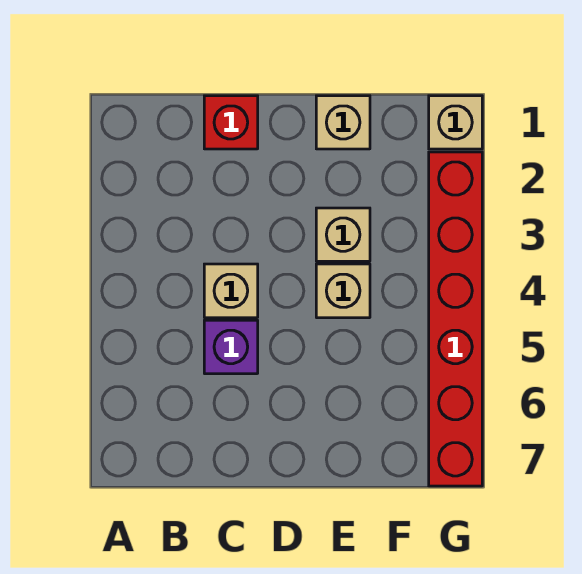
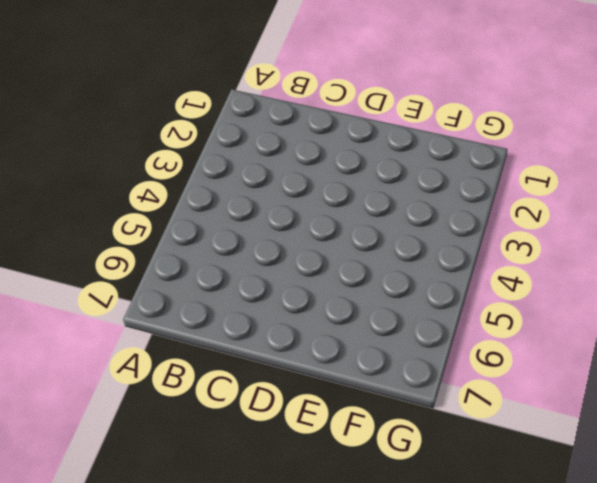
none -> red 1x1 brick [204,96,258,149]
none -> tan 1x1 brick [204,264,258,318]

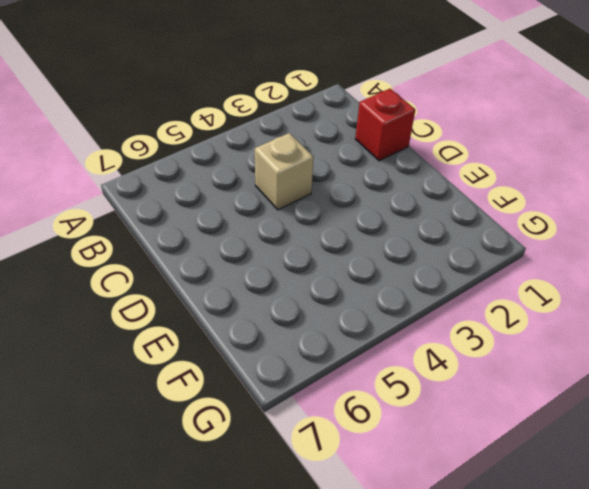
none -> purple 1x1 brick [204,320,258,374]
none -> tan 1x1 brick [316,96,370,149]

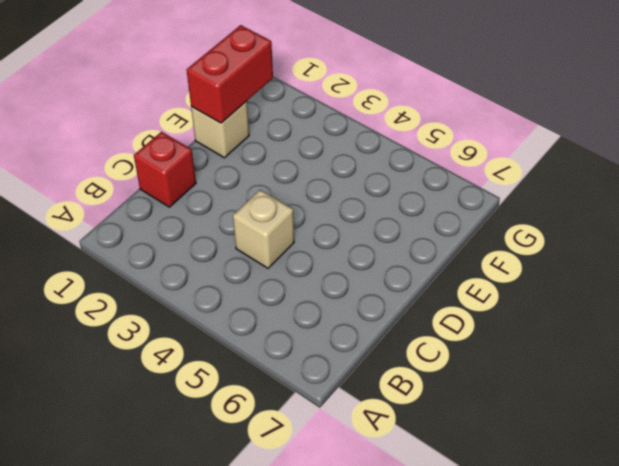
red 1x2 brick [187,25,273,123] -> none
none -> purple 1x1 brick [204,320,258,374]
none -> tan 1x1 brick [316,208,370,261]

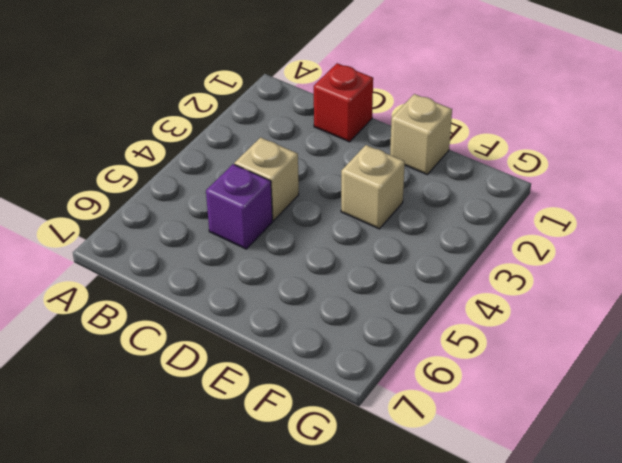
none -> tan 1x1 brick [316,264,370,318]
none -> tan 1x1 brick [429,96,482,149]

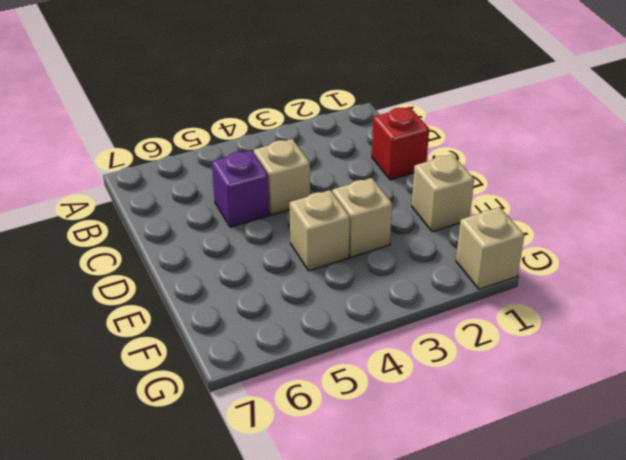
none -> red 1x6 brick [429,152,482,486]

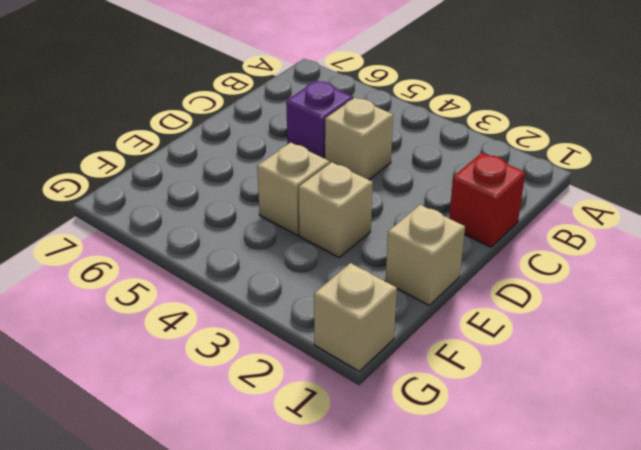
none -> red 1x6 brick [429,152,482,486]

